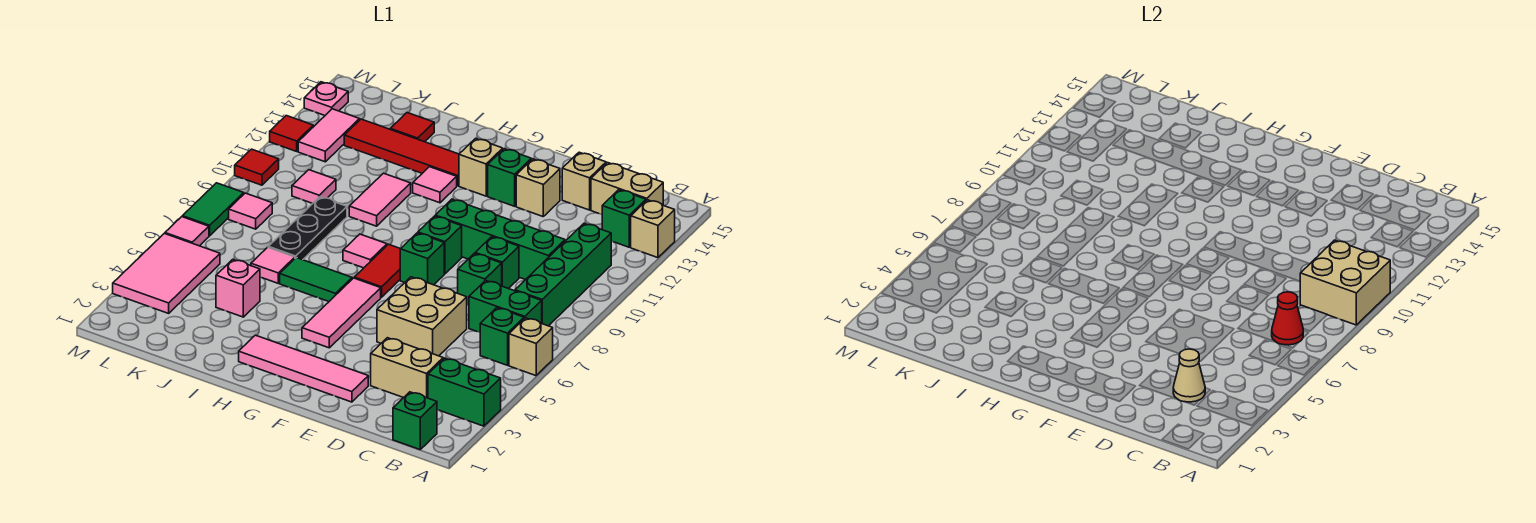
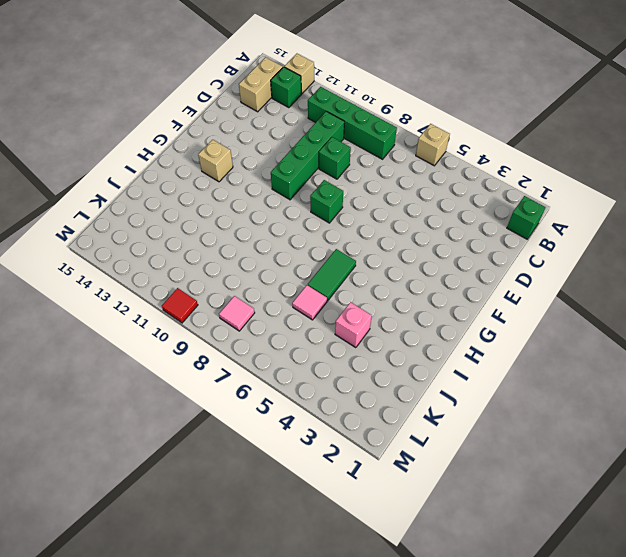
none -> green 1x2 brick [428,358,501,426]
none -> green 1x1 brick [480,308,524,365]
none -> green 1x2 brick [469,280,542,332]
none -> tan 1x2 brick [371,338,443,398]

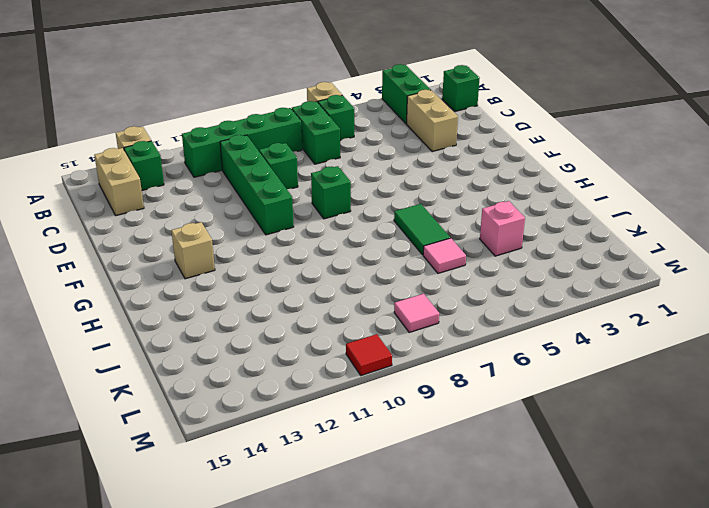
none -> tan 2x2 brick [377,277,467,356]
none -> green 1x1 brick [458,253,502,305]
none -> tan 1x1 brick [562,152,606,210]
none -> pink 1x4 tile [239,335,368,402]

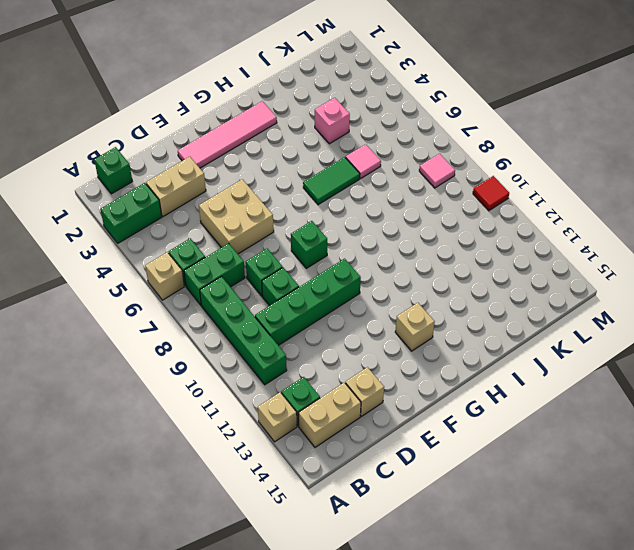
none -> tan 1x1 brick [516,159,560,216]
none -> green 1x1 brick [418,216,462,274]
none -> green 1x1 brick [488,149,531,206]
none -> pink 1x3 tile [302,278,381,348]

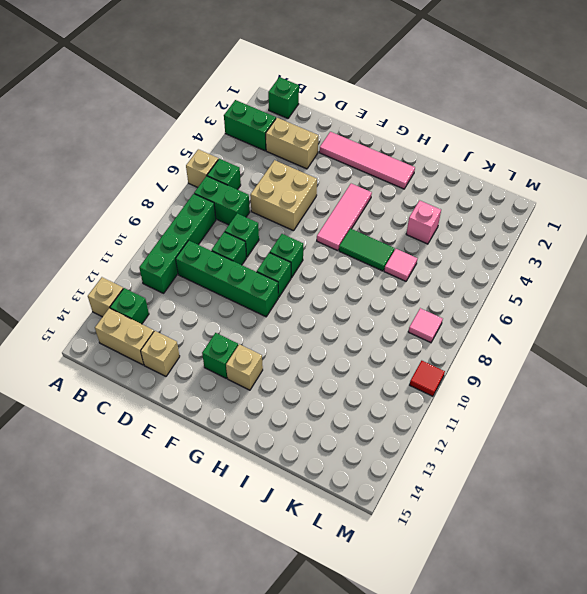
none -> tan 1x1 brick [516,159,560,216]
none -> red 1x2 tile [354,244,400,297]
none -> pink 1x1 tile [343,234,387,268]
none -> pink 1x1 tile [413,167,457,203]

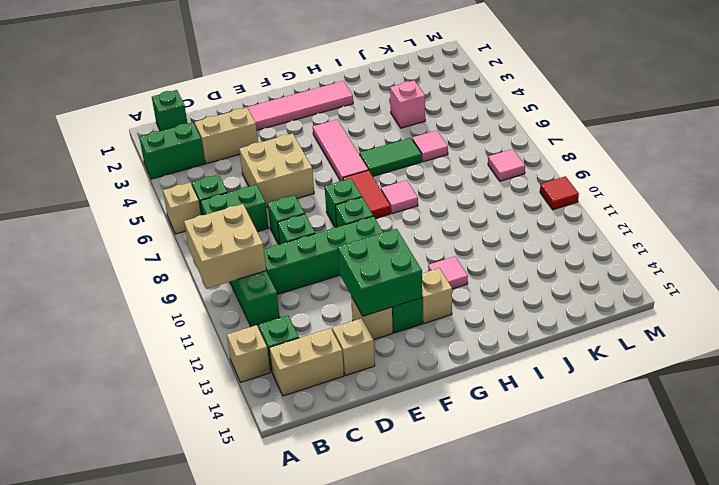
green 2x2 brick [338,229,422,316] -> none
none -> red 1x4 tile [344,119,459,186]
none -> pink 1x2 tile [349,173,411,226]
none -> black 1x3 plate [268,197,347,260]
none -> red 1x1 tile [390,113,434,142]

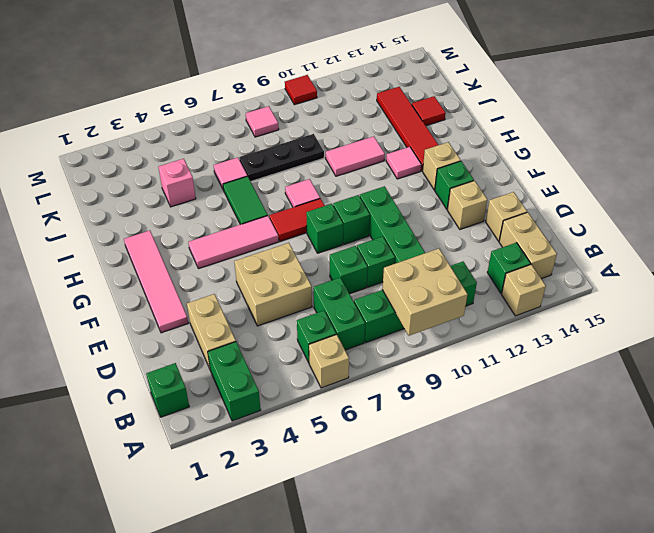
none -> pink 1x1 tile [292,170,336,203]
none -> pink 2x3 tile [113,233,220,313]
none -> pink 1x2 tile [298,109,359,162]
none -> pink 1x1 tile [165,217,209,246]

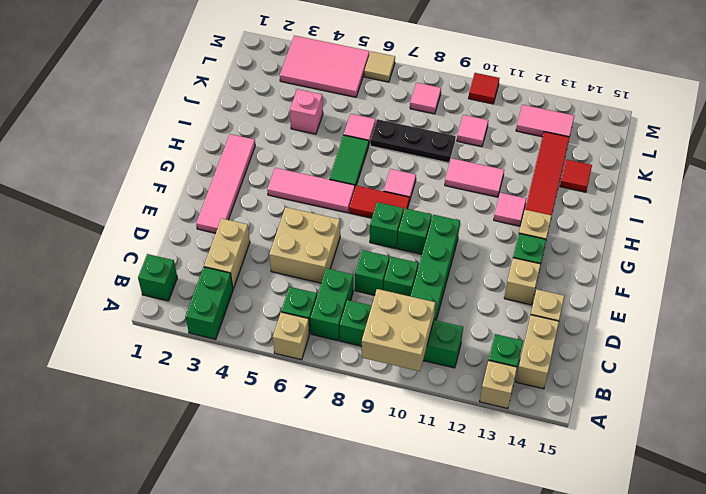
tan 1x1 tile [364,51,395,82] -> pink 1x1 tile [165,217,209,246]
none -> green 1x2 tile [182,183,244,236]
none -> red 1x1 tile [270,116,313,151]
none -> pink 1x1 plate [304,82,348,115]
none -> red 1x1 cone [1272,292,1303,345]

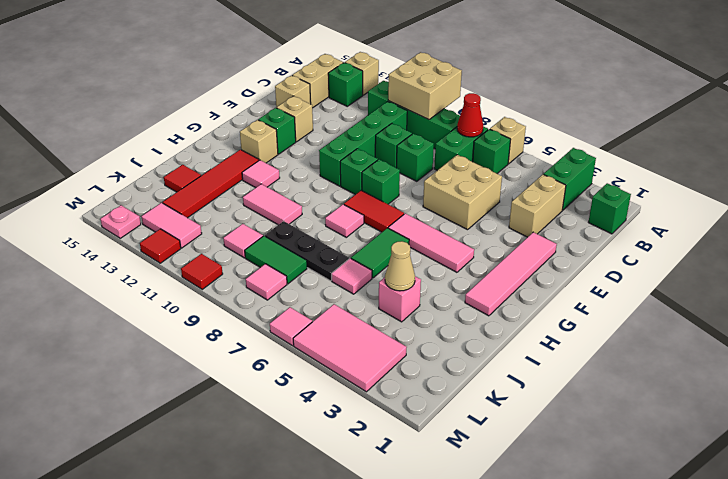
tan 1x1 cone [385,241,415,291] -> tan 1x1 cone moved to [1173,349,1205,402]
green 1x2 tile [245,236,307,284] -> green 1x2 tile moved to [182,183,244,236]

